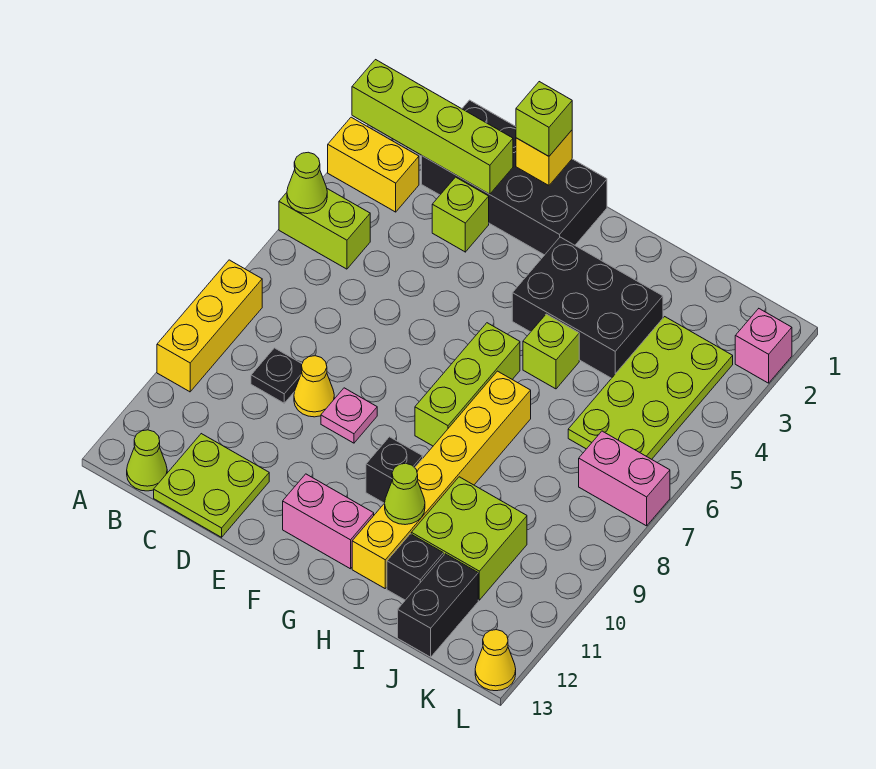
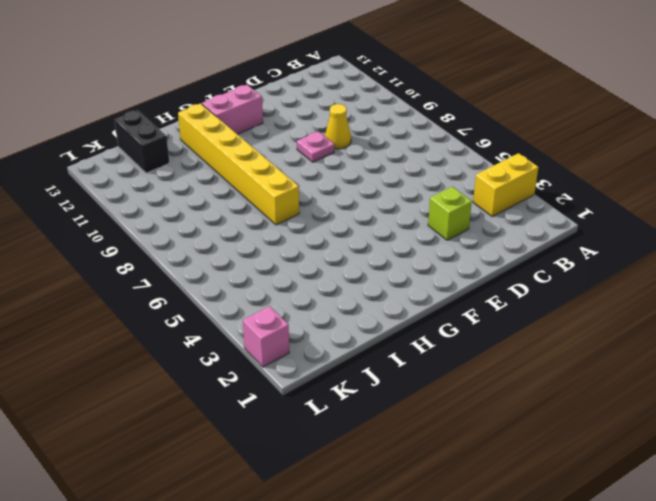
none -> lime 1x2 brick [279,189,370,269]
none -> yellow 1x3 brick [157,260,262,392]
none -> lime 1x1 cone [127,430,167,491]

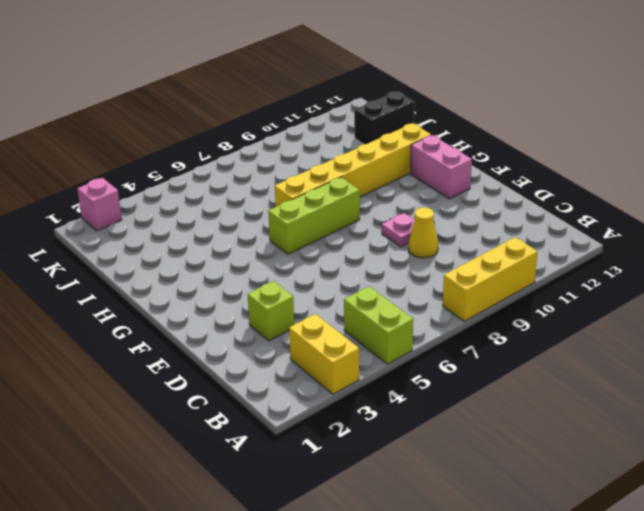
none -> lime 1x1 cone [127,430,167,491]
none -> black 2x4 brick [422,100,607,255]
none -> black 1x1 plate [251,348,302,403]

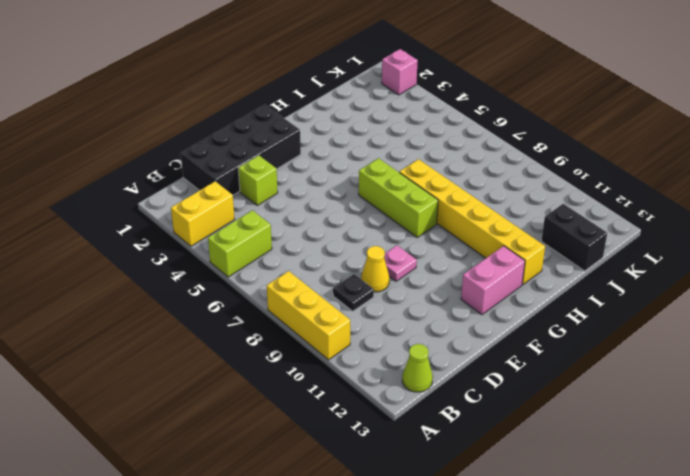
none -> lime 2x2 plate [154,434,269,537]
none -> black 2x3 brick [512,237,663,378]
none -> black 1x1 brick [366,437,423,503]

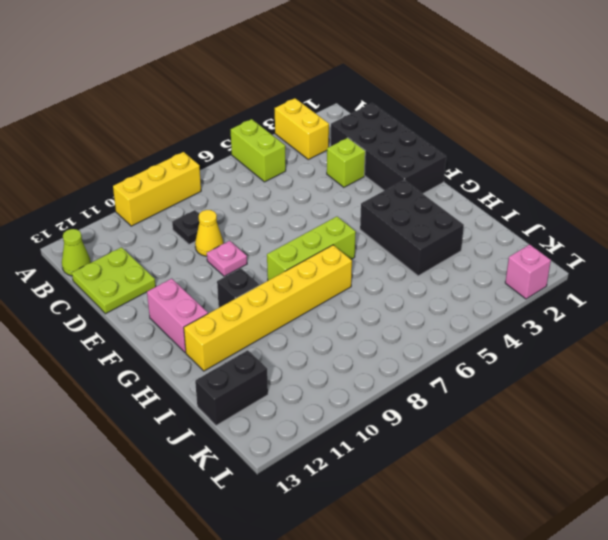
none -> lime 1x1 brick [523,314,579,389]
none -> lime 2x2 brick [411,477,527,600]
none -> black 1x1 brick [387,534,443,600]

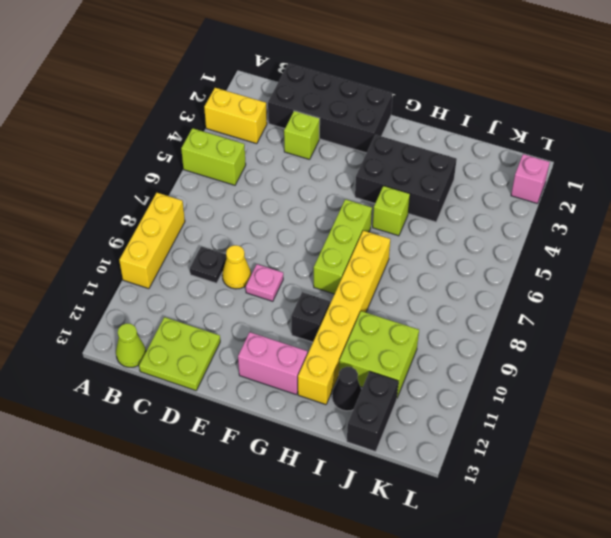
black 1x1 cone [332,367,362,411] -> black 1x1 brick [387,534,443,600]
none -> lime 2x4 plate [568,317,733,459]
none -> pink 1x2 brick [579,431,670,526]
none -> yellow 1x1 cone [475,630,516,691]

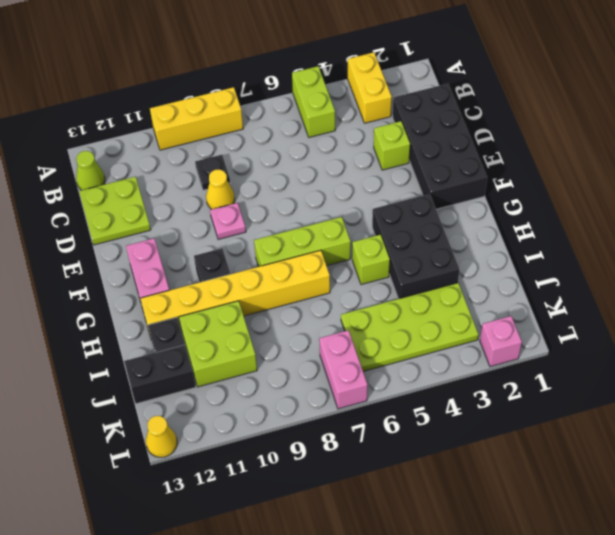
none -> lime 1x4 brick [352,60,513,194]
none -> lime 1x1 cone [287,152,327,214]
none -> yellow 1x1 brick [516,130,572,185]

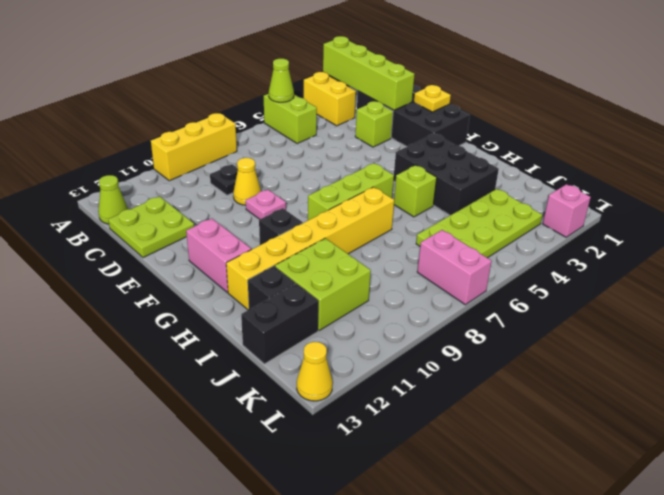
yellow 1x1 plate [414,85,451,112] -> yellow 1x1 brick [516,130,572,185]
none -> lime 1x1 cone [385,463,425,525]
none -> lime 1x1 brick [516,82,572,156]

